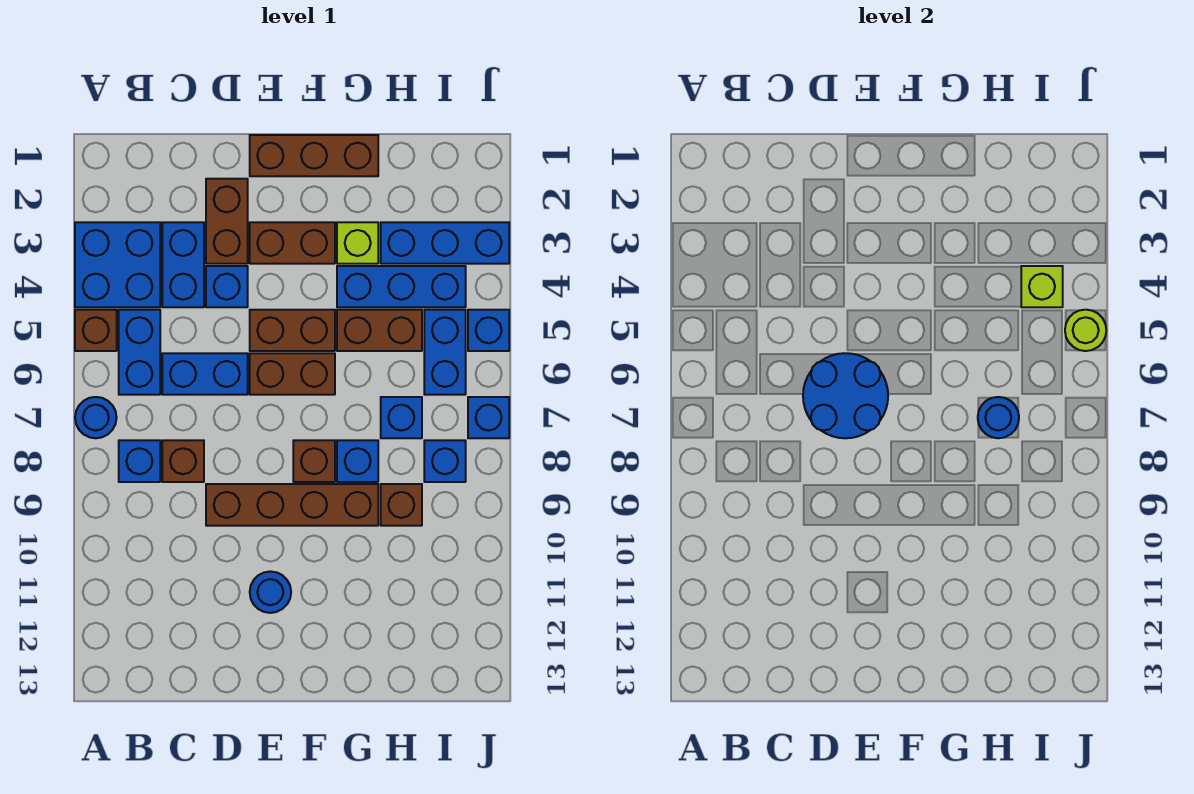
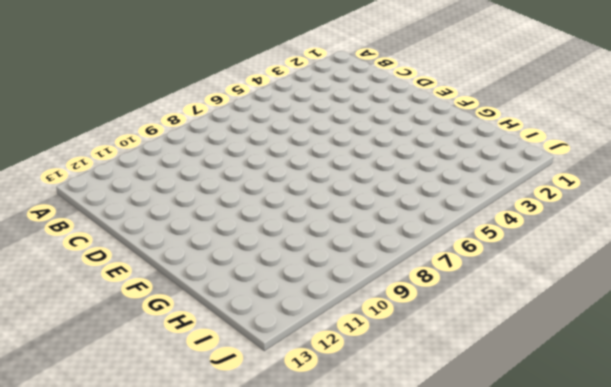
none -> blue 2x2 brick [75,222,160,307]
none -> brown 1x1 brick [75,310,117,351]
none -> blue 1x1 round brick [75,397,117,438]
none -> blue 1x2 brick [119,310,160,395]

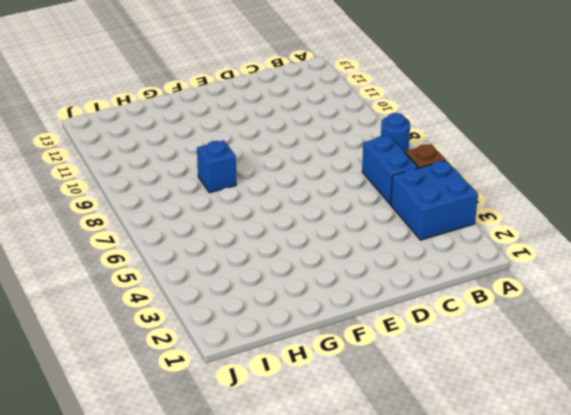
none -> blue 1x1 brick [119,440,160,482]
none -> blue 1x2 brick [162,222,204,307]
none -> blue 1x2 brick [162,353,248,395]
none -> brown 1x1 brick [162,440,204,482]

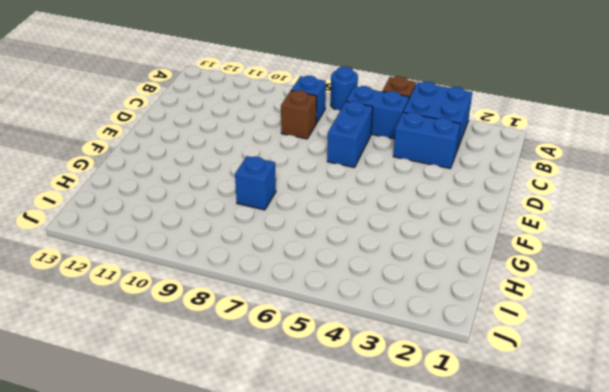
none -> brown 1x2 brick [206,179,248,264]
none -> blue 1x1 brick [206,266,248,307]
none -> brown 1x4 brick [206,484,378,526]
none -> brown 1x3 brick [250,135,378,176]

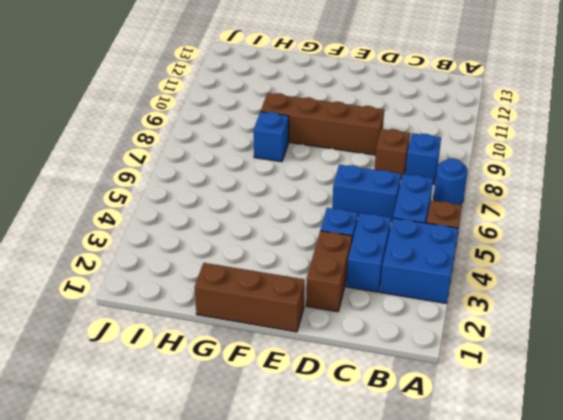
none -> brown 1x2 brick [250,222,335,264]
none -> brown 1x2 brick [250,310,335,351]
none -> brown 1x2 brick [250,353,335,395]
none -> blue 1x1 round brick [250,571,291,613]

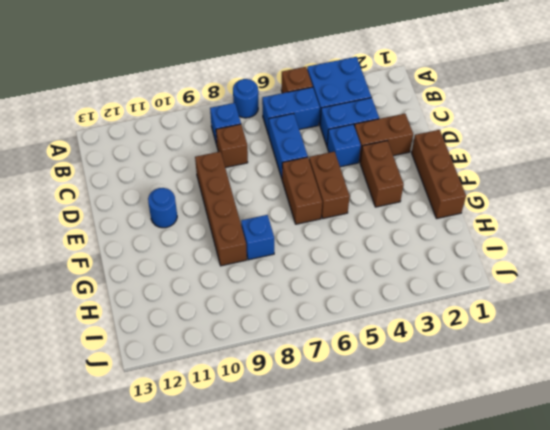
none -> brown 1x1 brick [293,440,335,482]
none -> lime 1x1 brick [337,222,378,264]
none -> blue 1x3 brick [337,266,466,307]
none -> brown 1x2 brick [337,310,422,351]

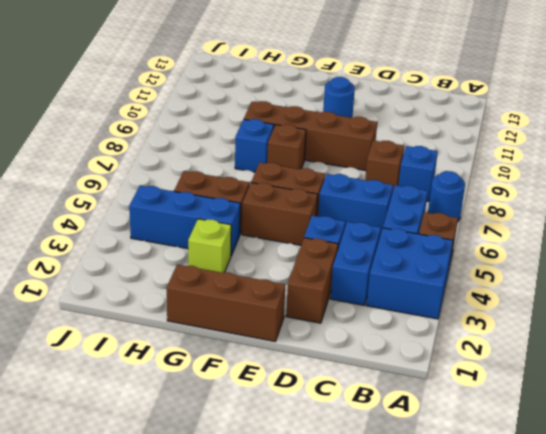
none -> brown 1x2 brick [250,222,335,264]
none -> blue 1x3 brick [381,222,509,264]
none -> blue 1x1 brick [381,397,422,438]
none -> brown 1x1 brick [381,484,422,526]

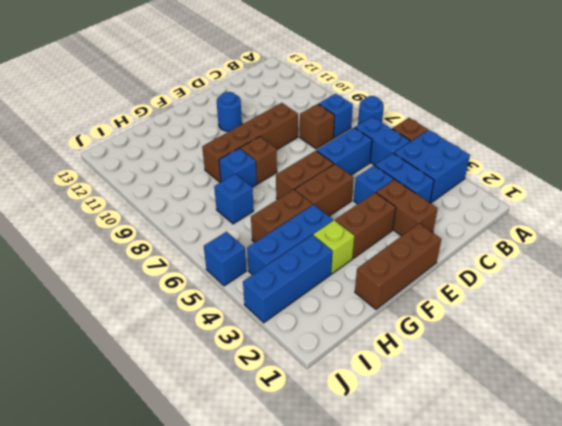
none -> brown 1x1 brick [381,484,422,526]
none -> blue 1x2 brick [424,310,466,395]
none -> blue 1x1 brick [424,440,466,482]
none -> blue 1x1 brick [468,397,509,438]

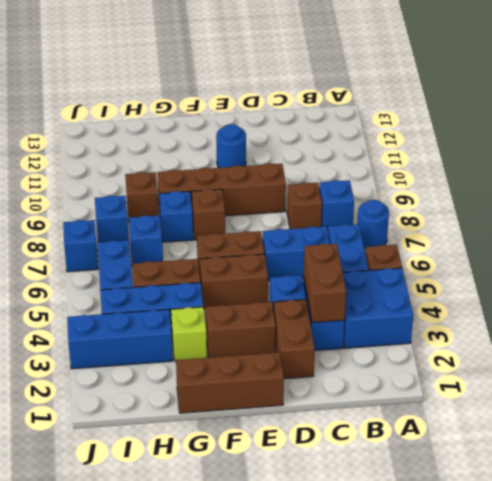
brown 1x2 brick [304,244,346,323] -> none
none -> blue 1x1 brick [468,310,509,351]
none -> blue 2x2 round brick [803,353,888,438]
none -> blue 1x1 round brick [978,397,1019,438]
none -> lime 1x1 brick [1021,266,1063,307]

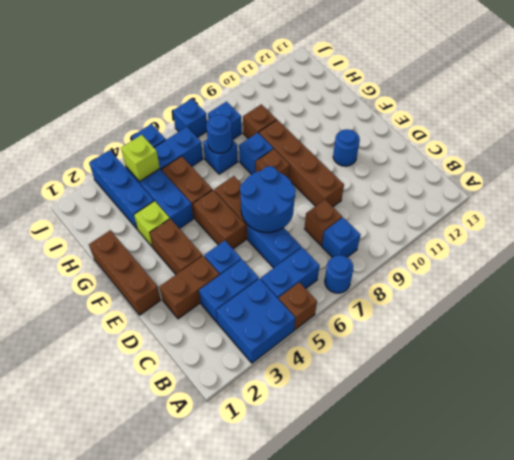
none -> lime 1x1 round brick [1065,310,1106,351]

